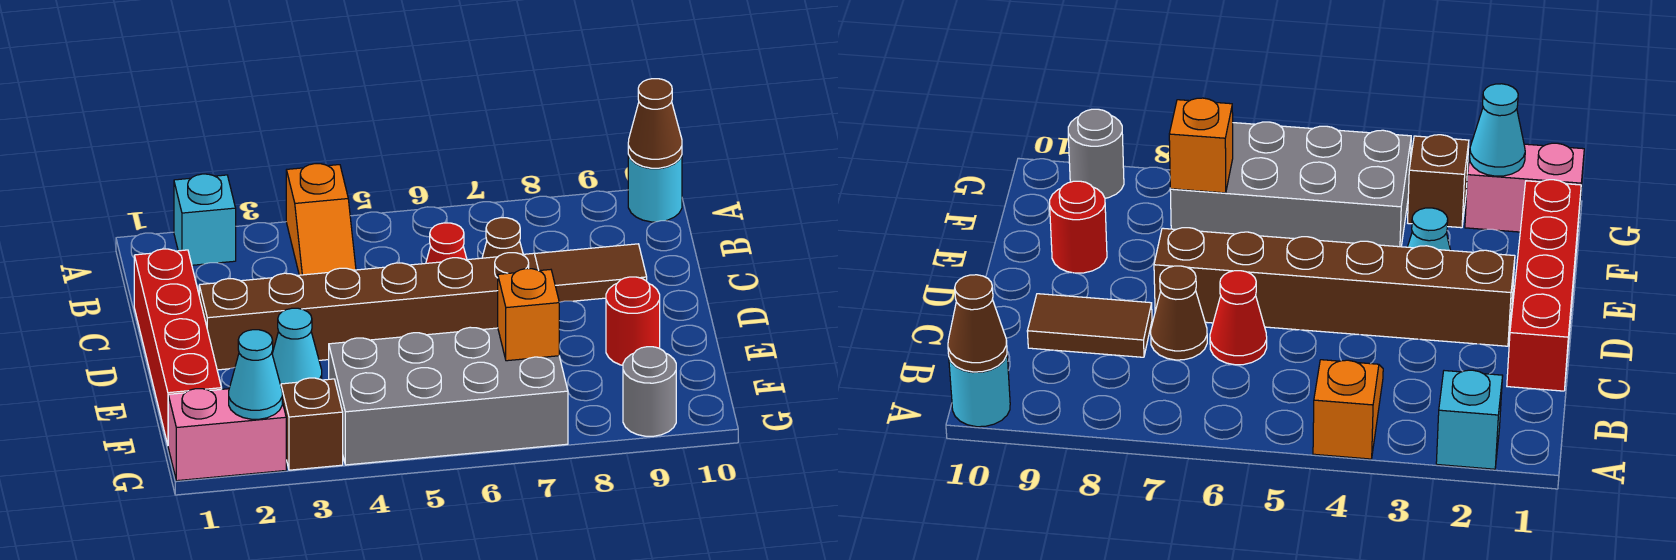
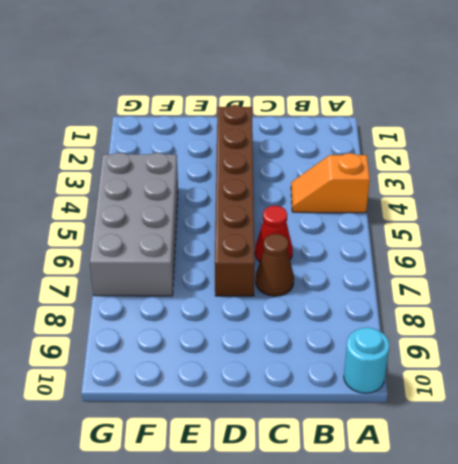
none -> cyan 1x1 brick [174,174,236,265]
none -> red 1x4 brick [134,249,221,444]
none -> brown 1x2 tile [534,244,647,302]

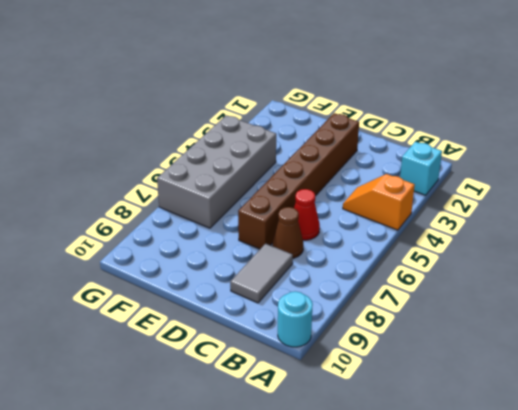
grey 1x2 tile [230,243,293,303] -> brown 1x2 tile [534,244,647,302]
none -> red 1x4 brick [134,249,221,444]
none -> cyan 1x1 cone [272,308,322,385]
none -> red 1x1 round brick [606,277,660,365]

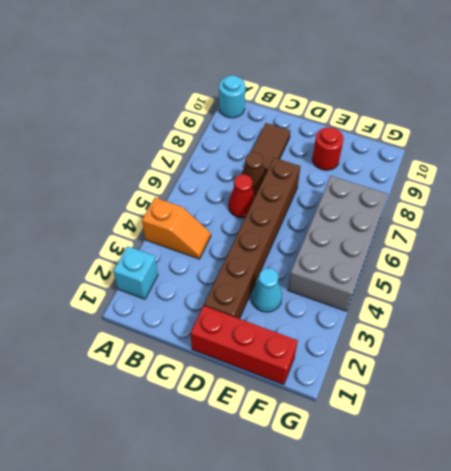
red 1x3 brick [190,306,298,385] -> red 1x4 brick [134,249,221,444]
none -> pink 1x2 brick [168,389,286,481]
none -> brown 1x1 brick [281,378,343,470]
none -> grey 1x1 round brick [623,347,676,436]

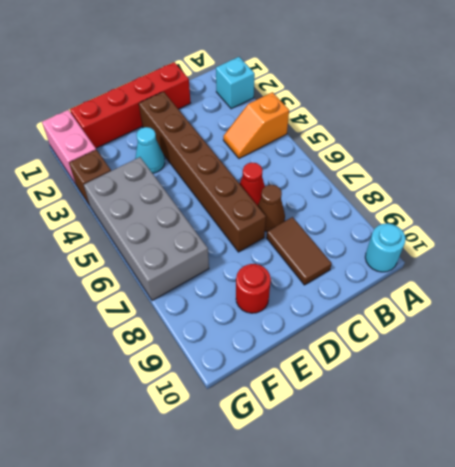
none -> grey 1x1 round brick [623,347,676,436]
none -> brown 1x1 cone [628,79,682,168]
none -> orange 1x1 brick [498,269,559,361]

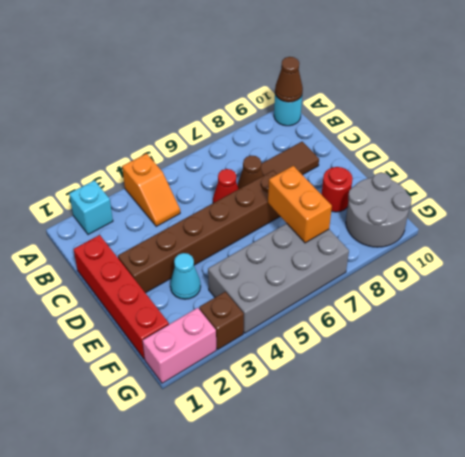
orange 1x2 brick [268,166,332,243] -> orange 1x1 brick [498,269,559,361]
grey 2x2 round brick [346,173,412,247] -> grey 1x1 round brick [623,347,676,436]
none -> cyan 1x1 cone [229,330,282,419]

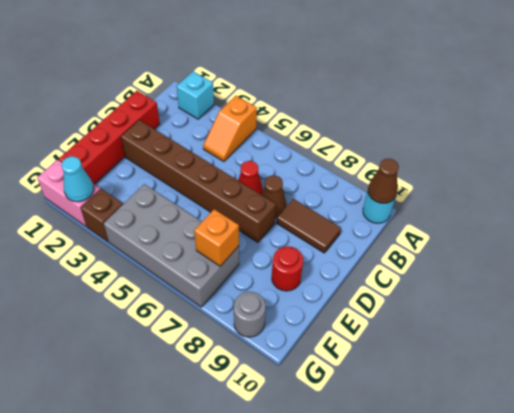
none -> cyan 1x1 cone [272,308,322,385]

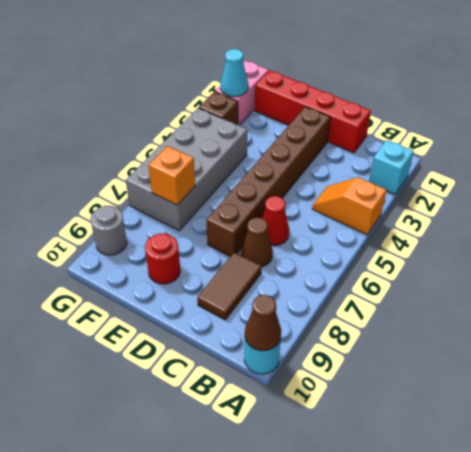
none -> cyan 1x1 cone [272,308,322,385]

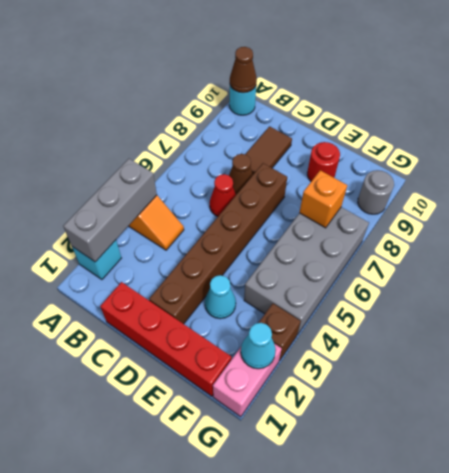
grey 1x3 brick [63,159,157,262] -> none

